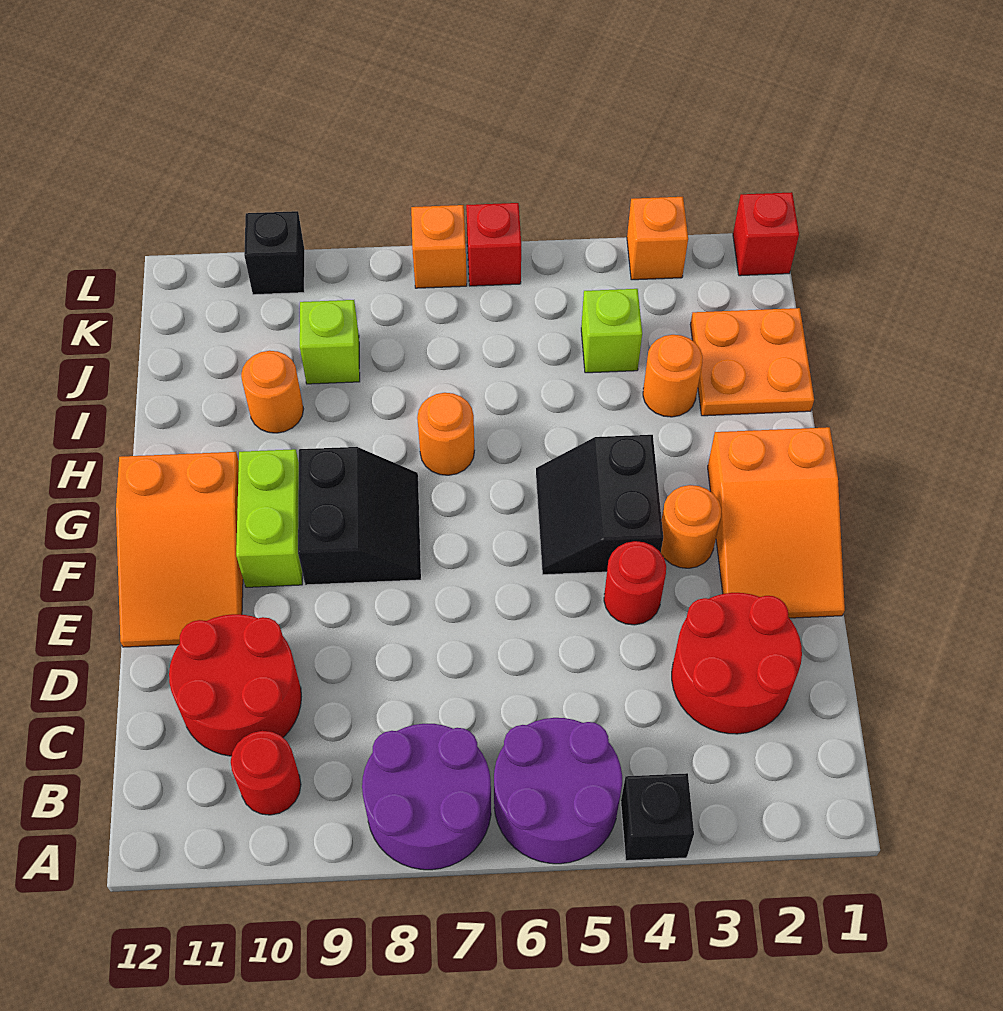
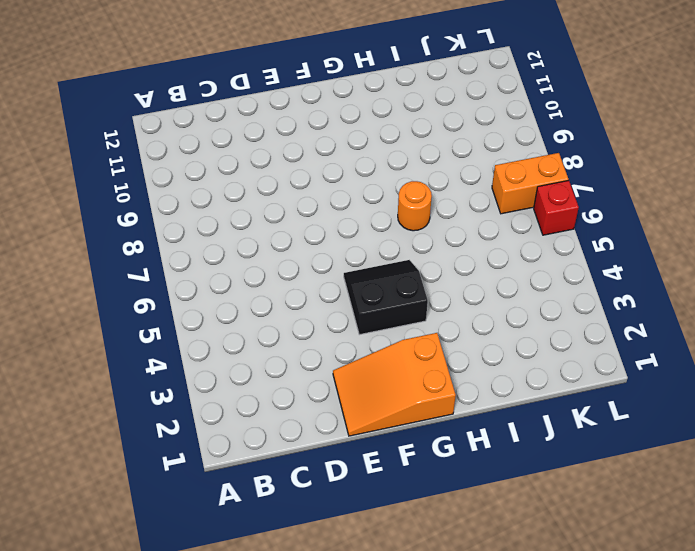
orange 1x2 brick [492,153,568,214] -> orange 1x1 brick [411,205,467,288]
none -> black 1x1 brick [621,773,694,861]
none -> purple 2x2 round brick [494,718,622,864]
none -> purple 2x2 round brick [362,724,491,870]

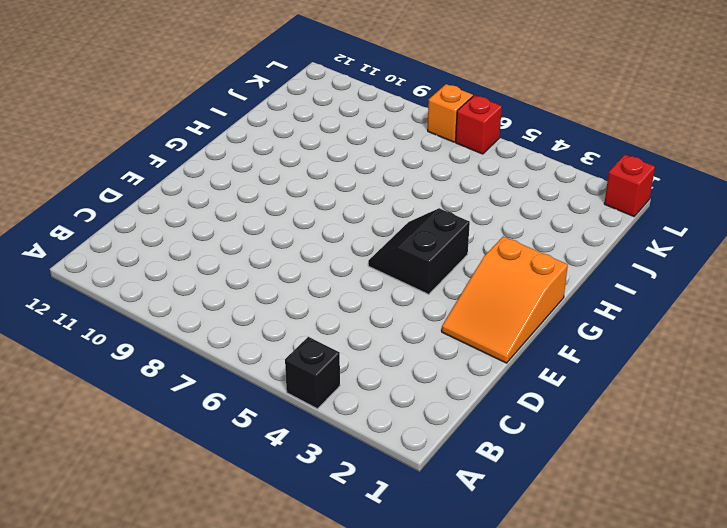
none -> purple 2x2 round brick [494,718,622,864]
none -> purple 2x2 round brick [362,724,491,870]
none -> red 1x1 round brick [231,731,301,815]

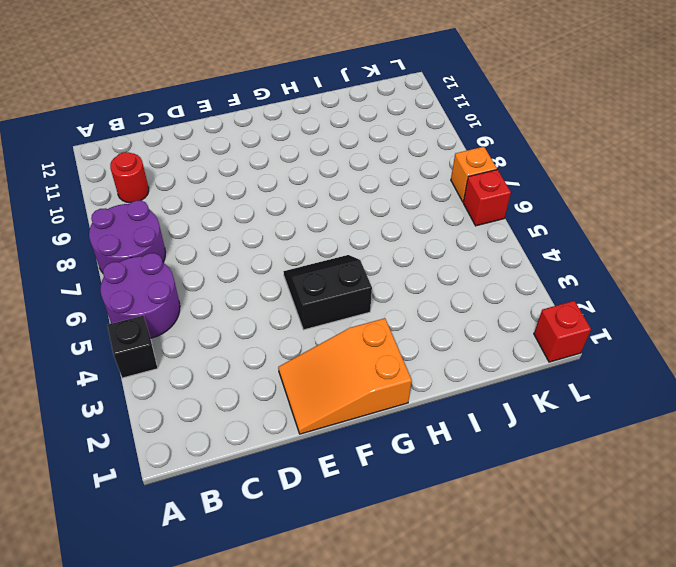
none -> red 2x2 round brick [672,593,802,734]
none -> red 2x2 round brick [169,614,301,756]
none -> red 1x1 round brick [604,541,666,625]

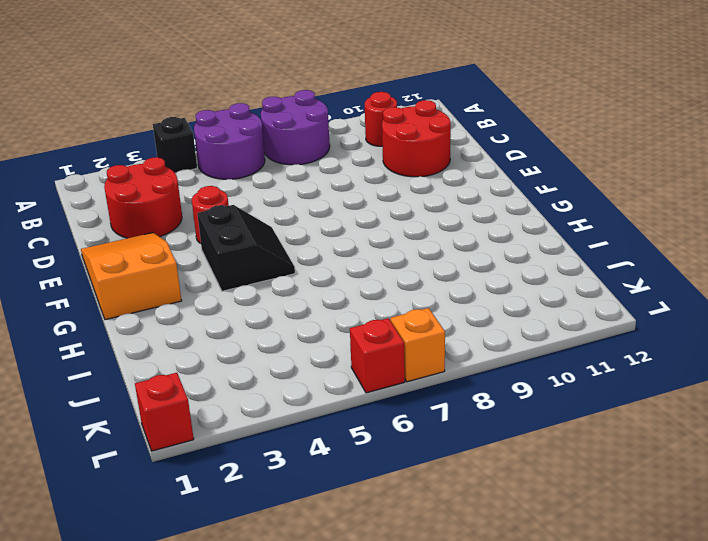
none -> orange 2x3 slope [116,452,243,647]
none -> orange 1x1 round brick [661,485,721,568]
none -> black 2x2 slope [298,447,421,585]

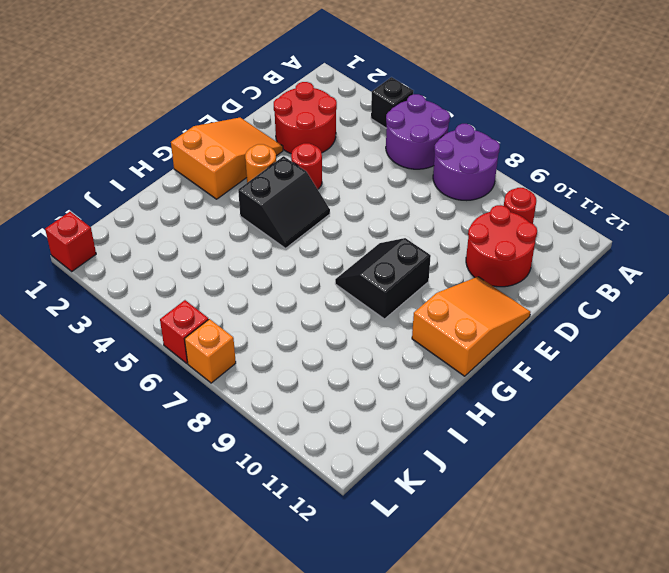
none -> lime 1x2 brick [236,449,302,587]
none -> orange 1x1 round brick [417,393,474,475]
none -> orange 2x2 plate [691,308,814,416]

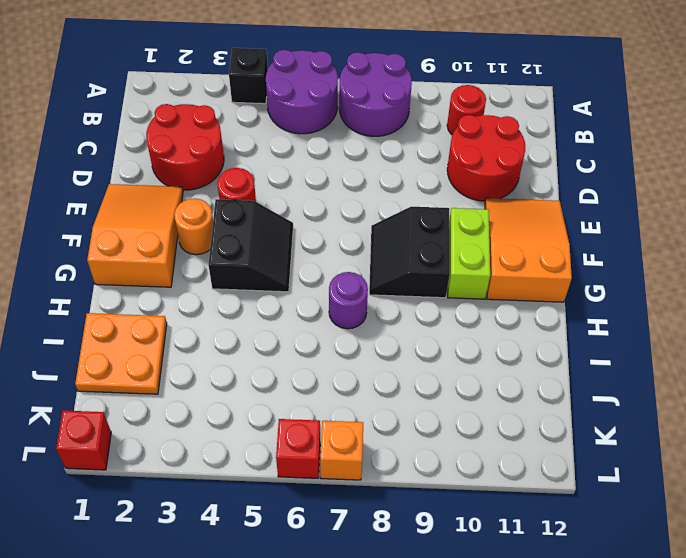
purple 1x1 round brick [329,272,368,329] -> orange 1x1 round brick [417,393,474,475]
none -> orange 1x1 round brick [643,335,703,417]
none -> orange 1x1 round brick [241,351,303,433]
none -> lime 1x1 brick [581,289,642,373]

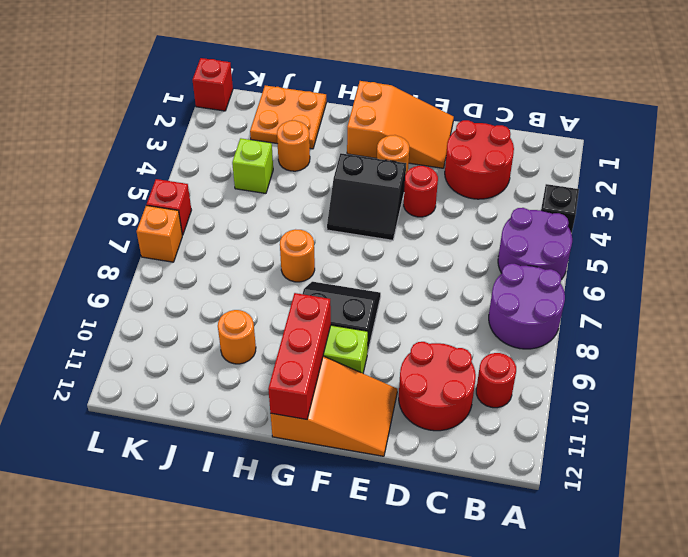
red 1x3 brick [268,293,331,419] -> none
none -> lime 1x1 brick [300,300,360,384]
none -> orange 1x1 brick [627,197,688,280]
none -> black 1x1 brick [244,211,305,295]

